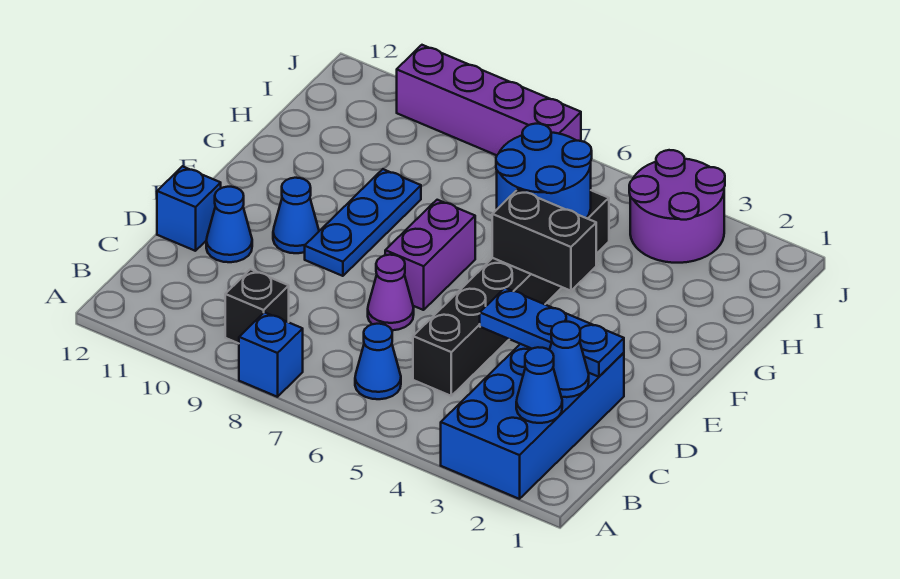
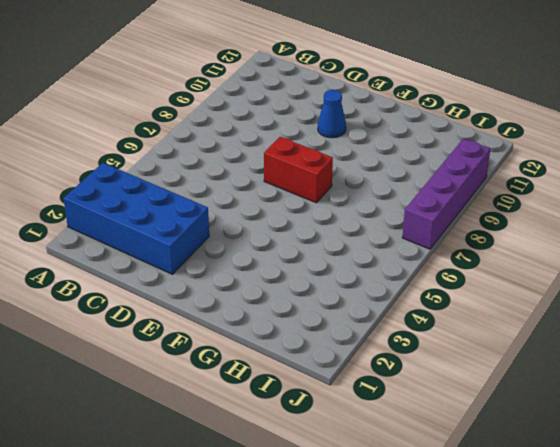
red 1x2 brick [264,137,333,203] -> purple 1x2 brick [385,200,475,310]
none -> blue 1x1 brick [239,312,303,397]
none -> blue 1x1 cone [355,324,401,399]
none -> black 1x1 brick [225,269,289,343]

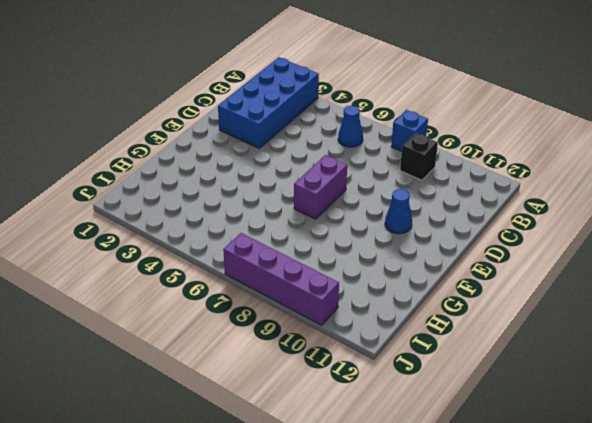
none -> black 1x6 brick [413,190,609,396]
none -> purple 1x1 cone [368,255,414,330]
none -> blue 1x1 cone [206,187,252,262]

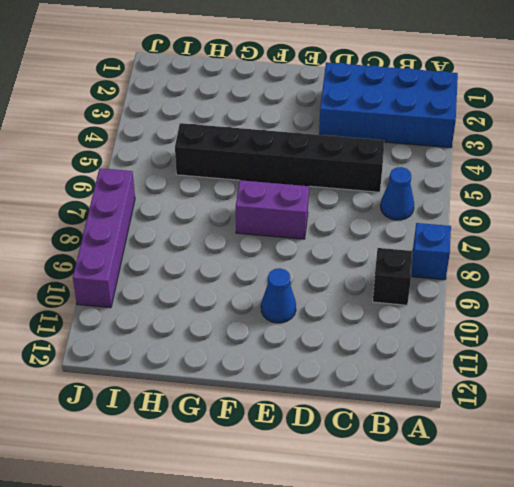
none -> purple 1x1 cone [368,255,414,330]
none -> blue 1x1 cone [206,187,252,262]
none -> blue 1x1 brick [157,166,221,251]

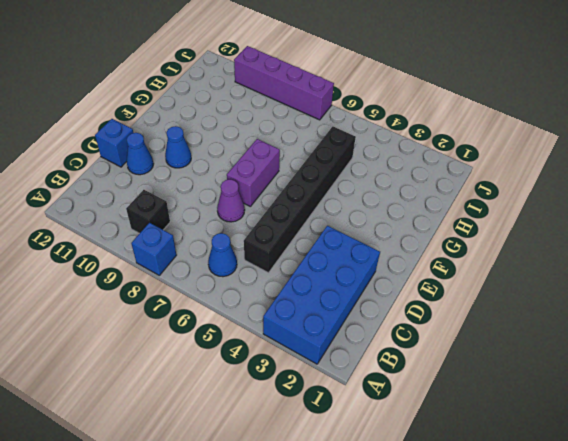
none -> blue 1x3 plate [305,169,421,276]
none -> purple 2x2 round brick [629,150,725,263]
none -> blue 1x1 cone [516,347,562,423]

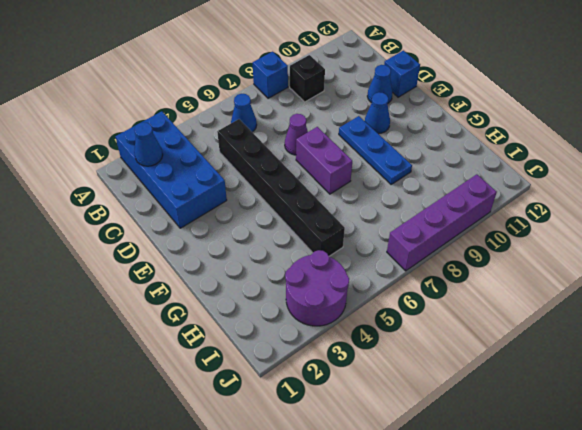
none -> blue 1x1 cone [550,322,589,397]
none -> blue 1x3 plate [480,288,624,377]
none -> black 1x2 brick [492,189,596,291]

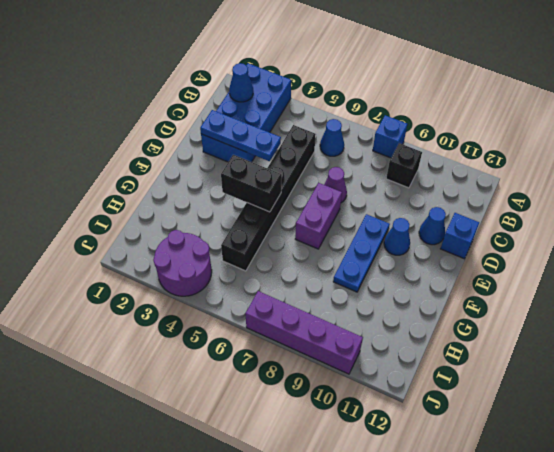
none -> blue 1x1 cone [550,322,589,397]
none -> blue 2x2 round brick [496,124,592,218]

